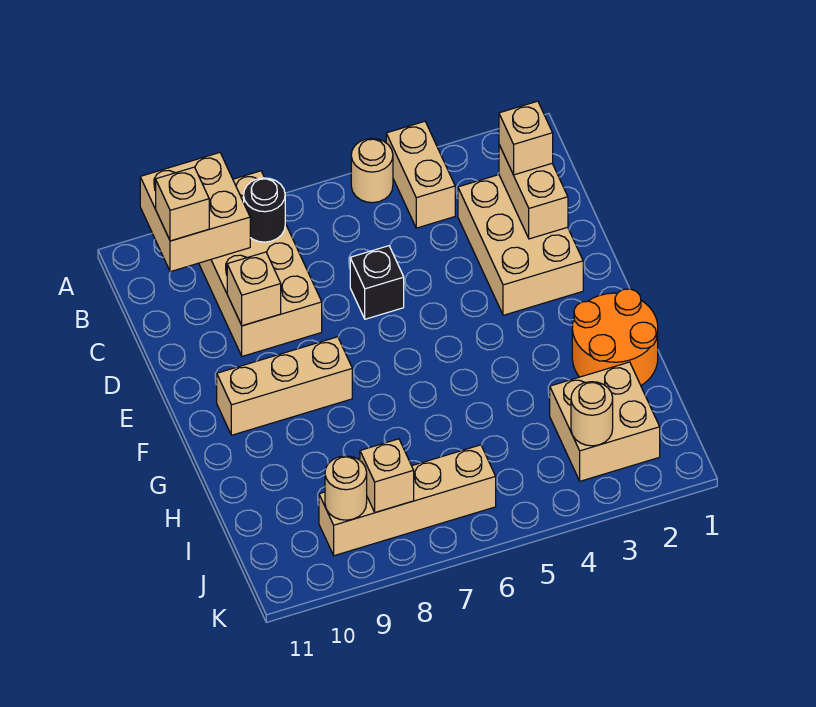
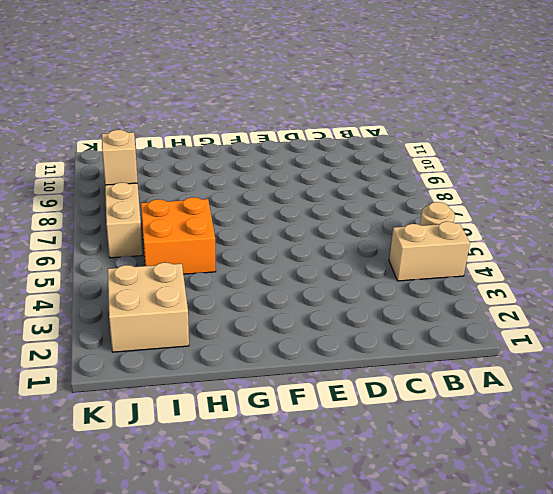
orange 2x2 brick [141,197,216,274] -> none
none -> tan 2x4 brick [199,171,322,356]
none -> tan 2x3 brick [458,175,583,315]
none -> black 1x1 brick [350,246,404,319]

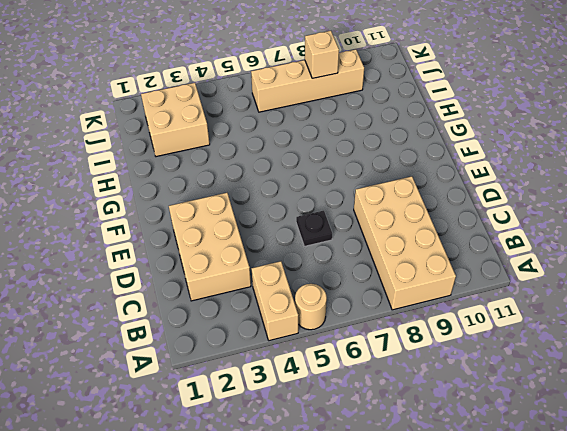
black 1x1 plate [296,211,332,246] -> black 1x1 brick [350,246,404,319]
none -> tan 1x3 brick [217,337,352,435]
none -> orange 2x2 round brick [572,289,658,385]
none -> tan 2x2 brick [140,153,250,272]

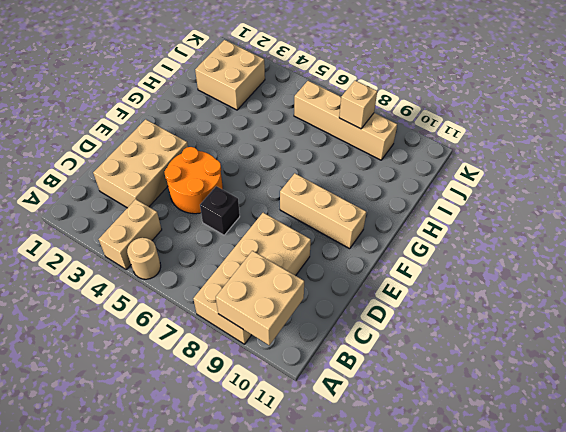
orange 2x2 round brick [164,147,223,214] -> orange 2x2 round brick moved to [572,289,658,385]
none -> black 1x1 round brick [244,178,285,242]
none -> tan 1x2 brick [499,145,568,239]
none -> tan 1x1 brick [227,252,281,326]

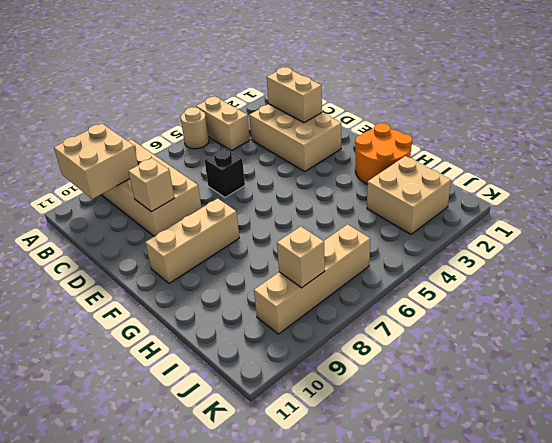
none -> black 1x1 round brick [244,178,285,242]
none -> tan 1x1 round brick [571,382,613,446]
none -> tan 1x1 round brick [325,456,367,520]

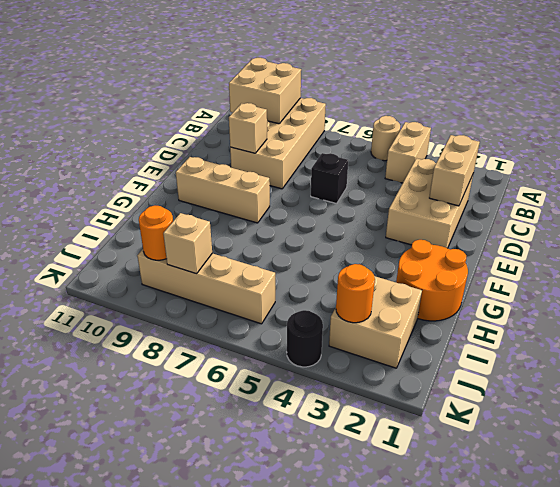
orange 1x1 round brick [336,264,375,323] -> tan 1x1 round brick [571,382,613,446]
orange 1x1 round brick [139,206,173,260] -> tan 1x1 round brick [325,456,367,520]
black 1x1 round brick [287,310,323,367] -> black 1x1 round brick moved to [244,178,285,242]
none -> tan 1x1 brick [156,167,209,241]
none -> tan 1x1 brick [499,101,553,175]

